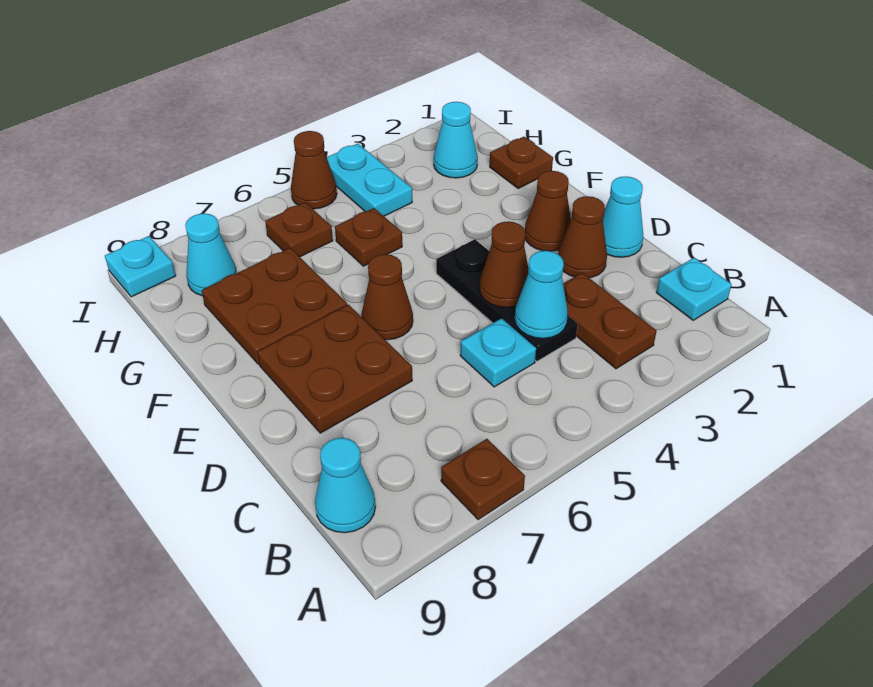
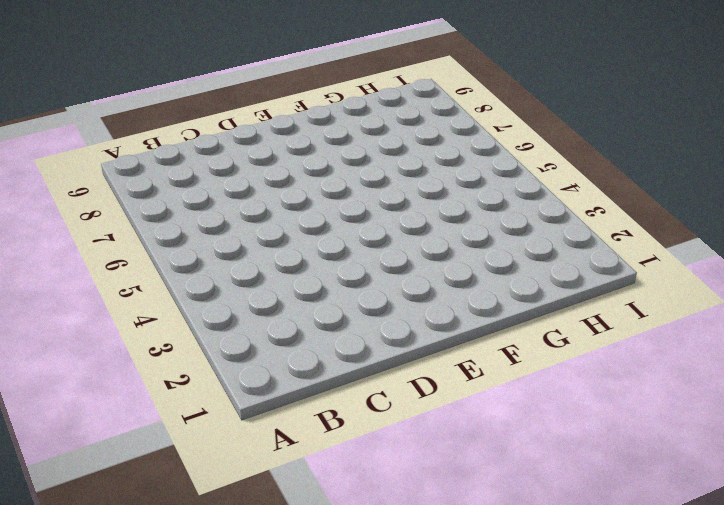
none -> brown 1x1 plate [441,439,525,520]
none -> cyan 1x1 plate [656,258,732,320]
none -> brown 1x2 plate [563,273,657,369]

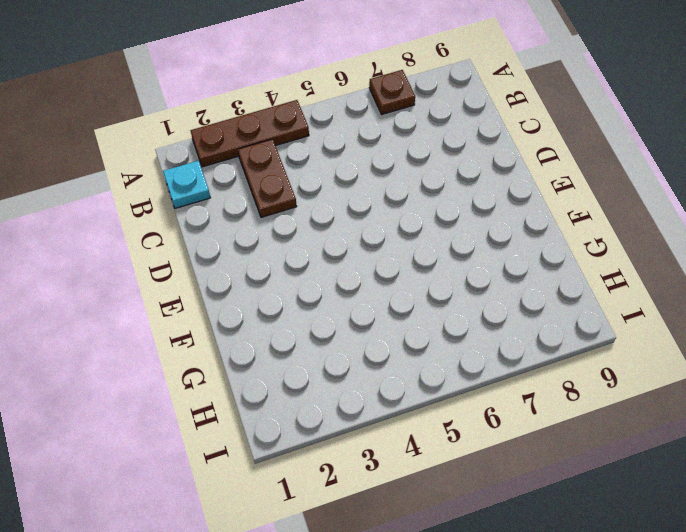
brown 1x3 plate [190,100,309,167] -> none
none -> cyan 1x1 cone [315,438,376,533]
none -> black 1x3 plate [436,239,578,361]
none -> cyan 1x1 plate [460,318,536,387]

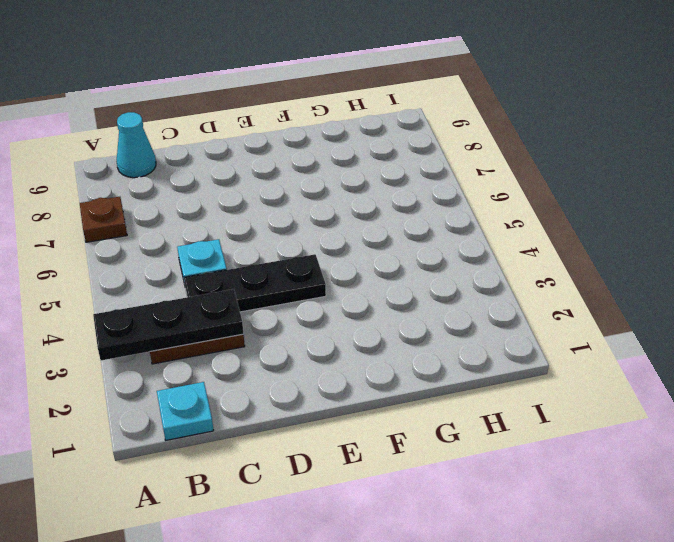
black 1x3 plate [93,289,243,360] -> none
none -> cyan 1x1 cone [603,176,643,257]
none -> brown 1x1 cone [558,196,607,278]
none -> brown 2x2 plate [258,305,412,433]

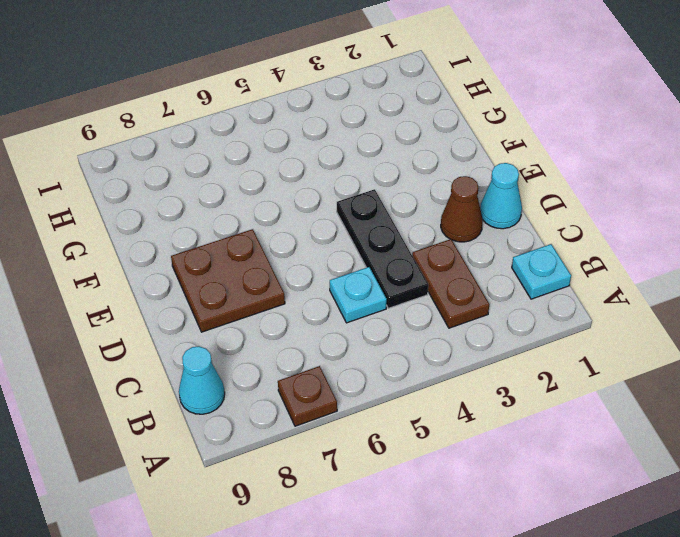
none -> brown 1x1 cone [525,171,571,251]
none -> brown 1x1 cone [361,254,413,340]
none -> brown 2x2 plate [202,248,347,364]

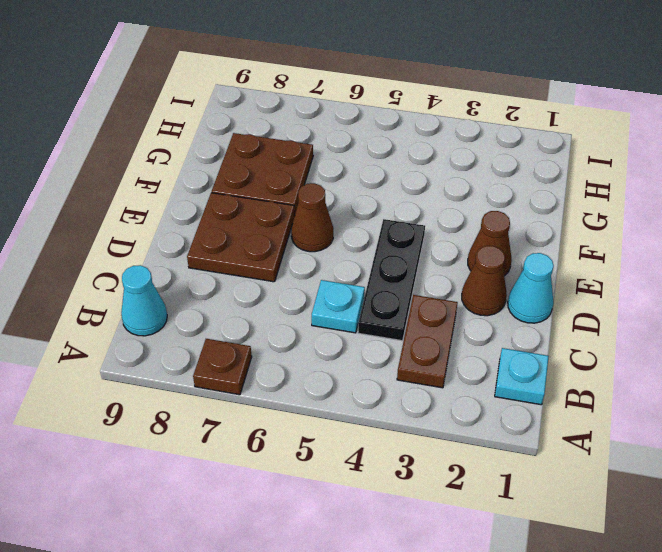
none -> brown 1x1 plate [490,137,553,188]
none -> brown 1x1 plate [335,208,402,266]
none -> cyan 1x1 cone [434,102,478,178]

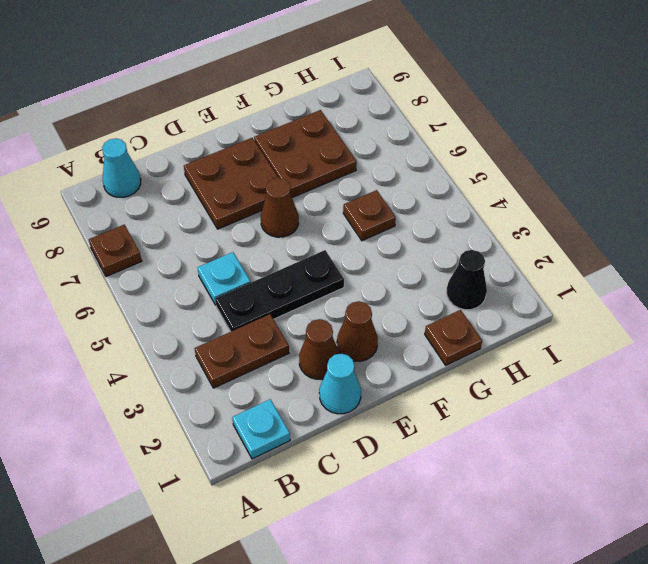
black 1x1 cone [447,250,487,310] -> cyan 1x1 cone [434,102,478,178]
none -> cyan 1x2 plate [327,144,412,216]
none -> brown 1x1 plate [265,202,333,257]
none -> cyan 1x1 cone [185,213,237,296]

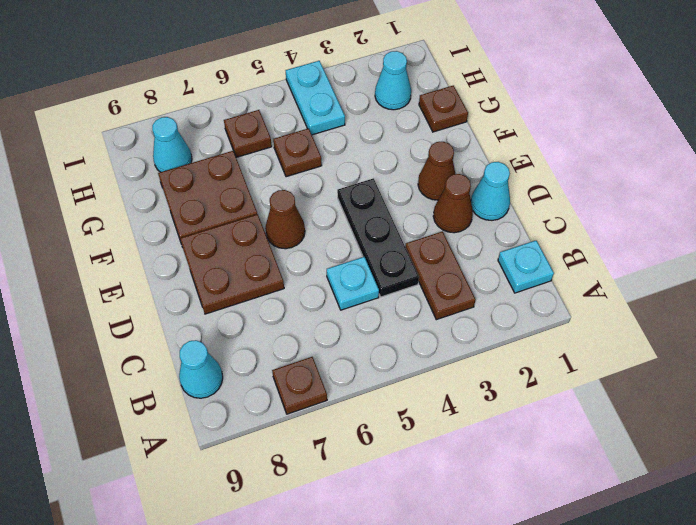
none -> brown 1x1 cone [291,131,337,209]
none -> cyan 1x1 plate [105,236,176,297]
none -> cyan 1x1 cone [515,251,568,339]

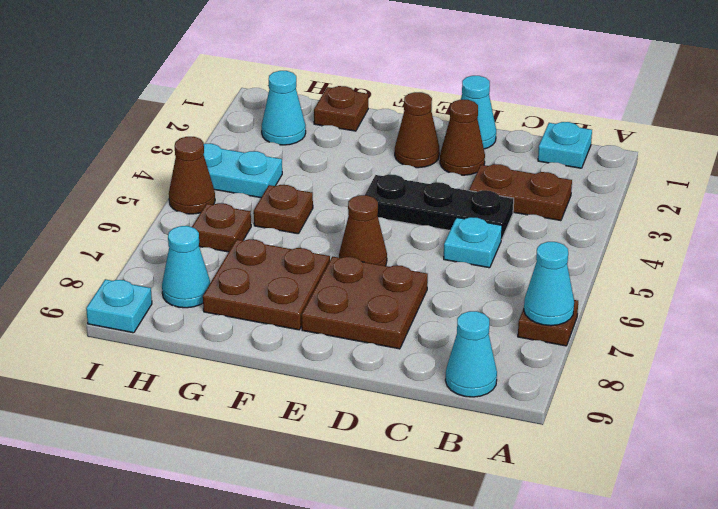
cyan 1x1 cone [524,242,574,326] -> cyan 1x1 cone moved to [515,251,568,339]
none -> brown 1x1 cone [480,221,528,308]

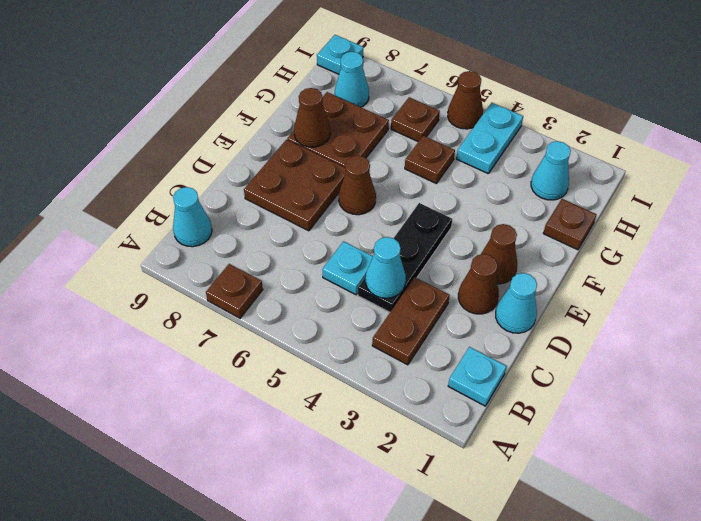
brown 1x1 cone [294,88,330,147] -> brown 1x1 cone moved to [480,221,528,308]

